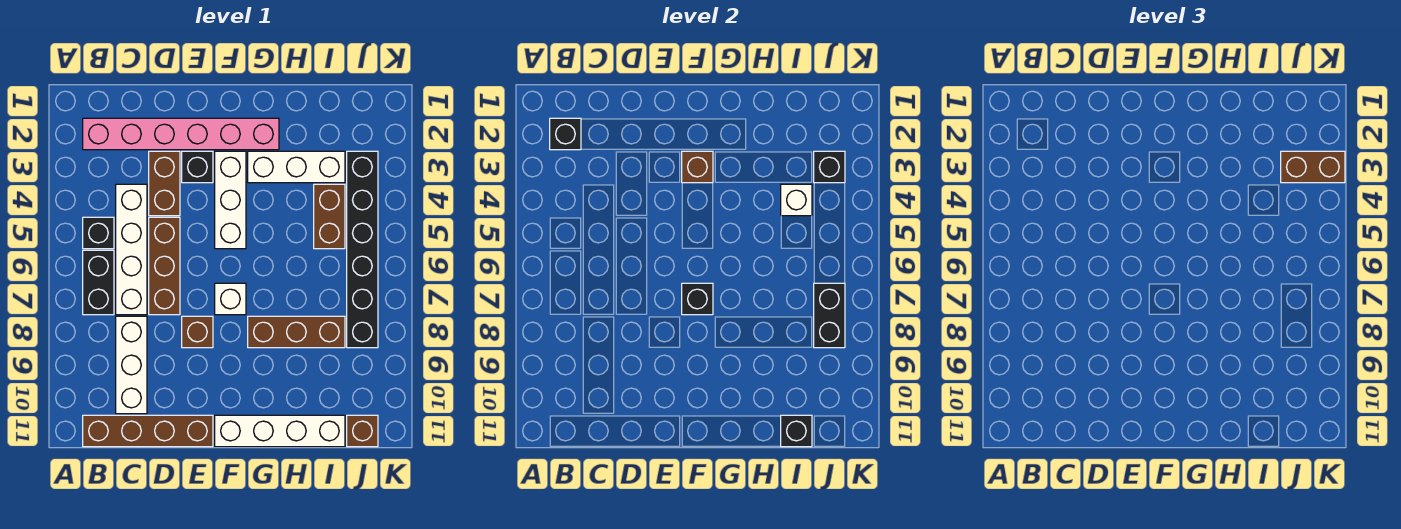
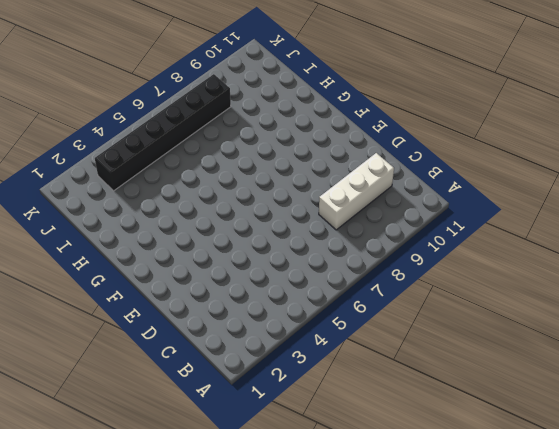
none -> pink 1x6 brick [83,118,279,150]
none -> black 1x1 brick [83,217,114,249]
none -> black 1x2 brick [83,250,114,315]

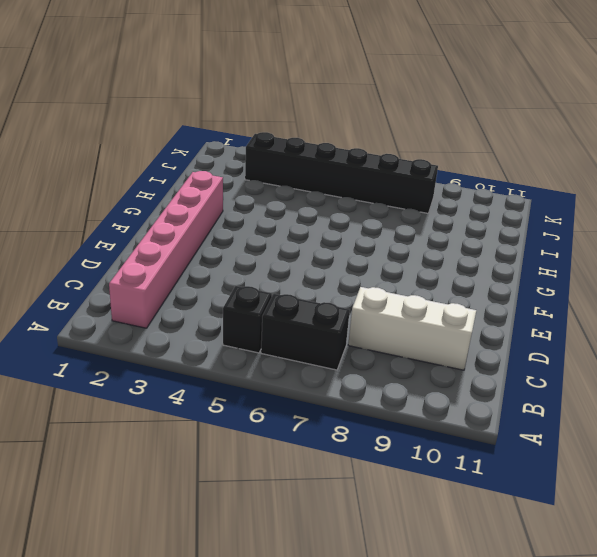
none -> brown 1x4 brick [83,415,213,447]
none -> white 1x4 brick [116,184,147,315]
none -> brown 1x2 brick [149,151,180,216]

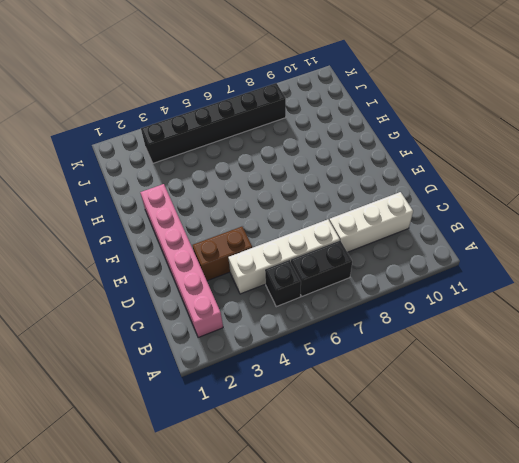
none -> brown 1x4 brick [83,415,213,447]
none -> brown 1x3 brick [149,217,180,315]
none -> black 1x1 brick [182,151,213,183]

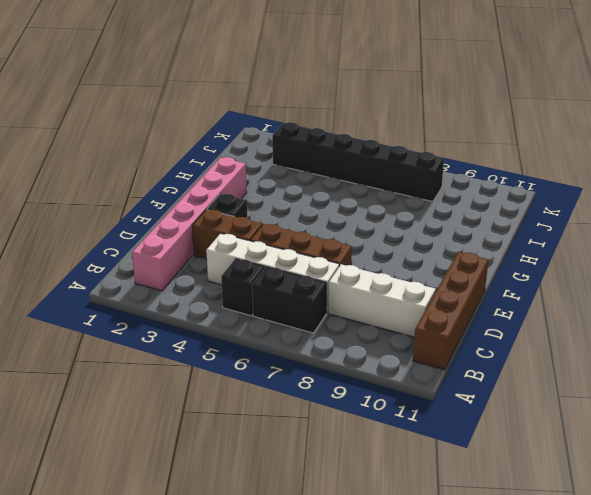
none -> brown 1x1 brick [182,316,213,348]
none -> white 1x3 brick [215,151,246,249]
none -> white 1x1 brick [215,283,246,315]

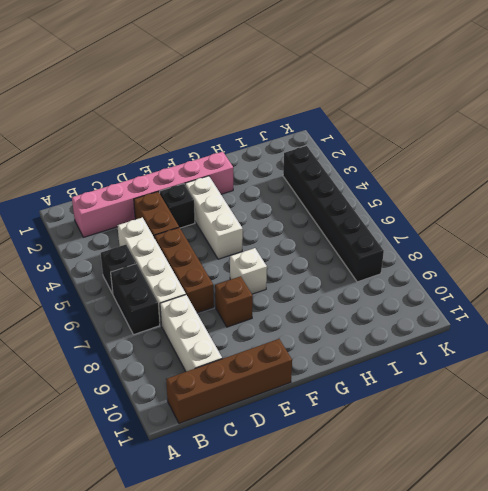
none -> white 1x4 brick [215,415,345,447]
none -> white 1x3 brick [248,151,345,183]
none -> brown 1x3 brick [248,316,345,348]

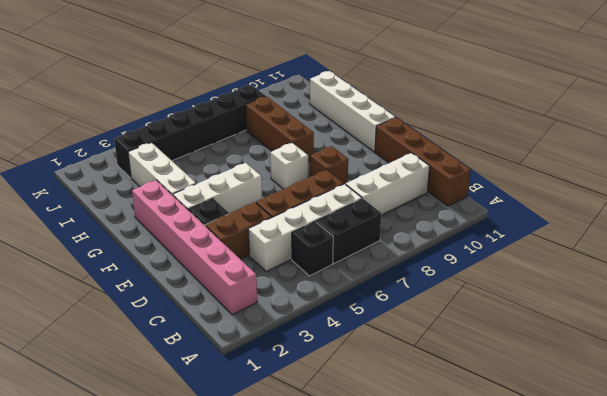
none -> brown 1x2 brick [314,184,345,249]
none -> brown 1x1 brick [347,415,378,447]
none -> black 1x1 brick [550,118,581,150]

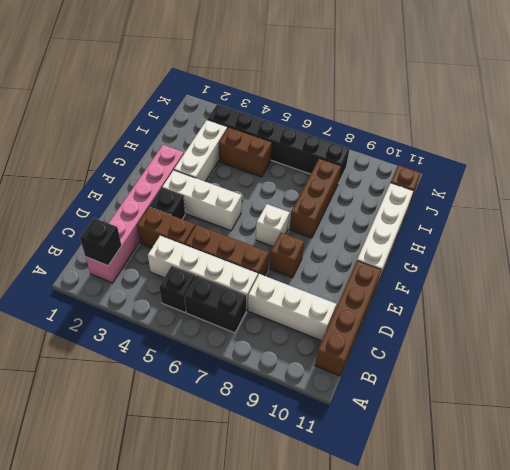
none -> brown 1x1 brick [682,151,713,183]
none -> black 1x1 brick [682,283,713,315]
none -> white 1x1 brick [781,184,812,216]

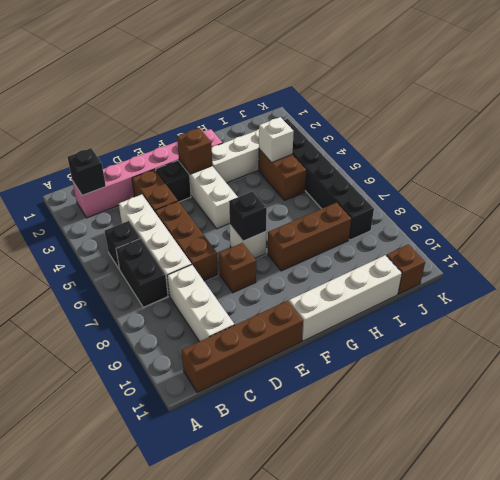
none -> black 1x1 brick [781,415,812,447]
none -> black 1x1 brick [814,151,845,183]
none -> black 1x2 brick [814,283,845,348]

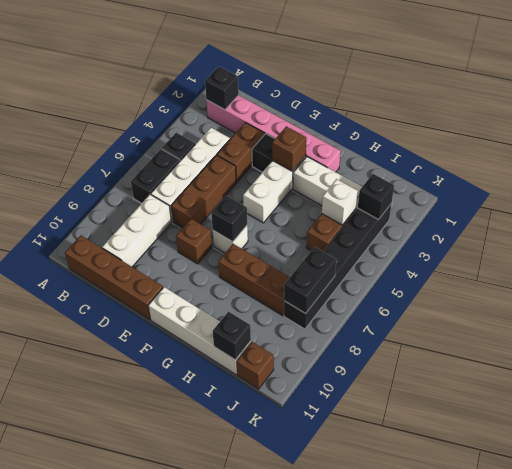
none -> brown 1x2 brick [1281,151,1345,183]

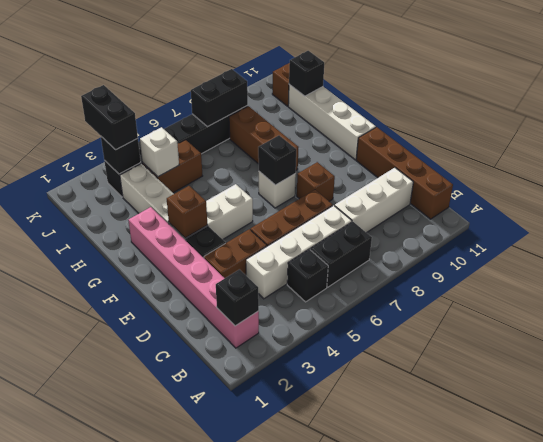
black 1x2 brick [81,85,138,150] -> brown 1x2 brick [1281,151,1345,183]

